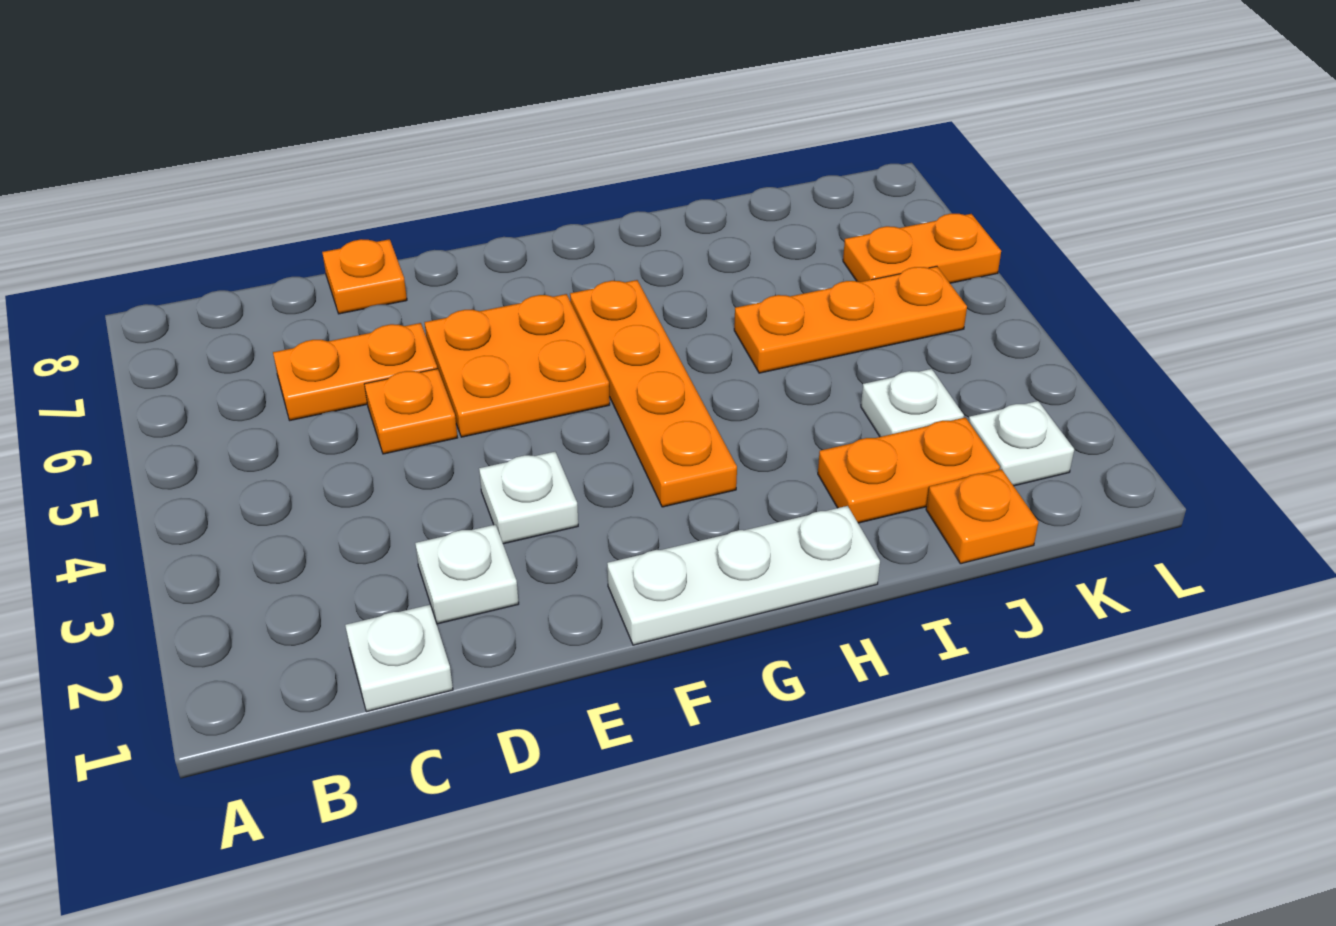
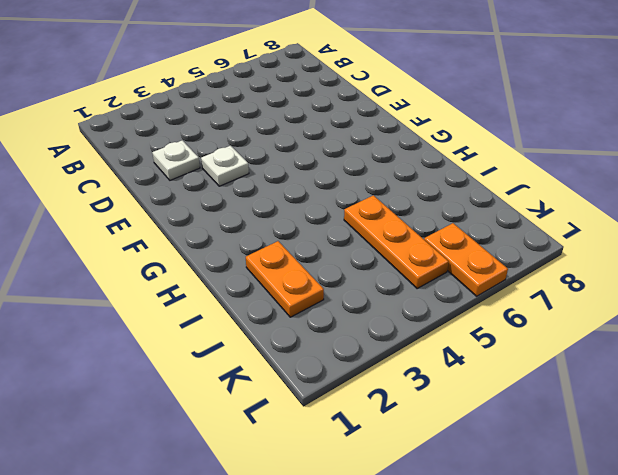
none -> white 1x1 plate [345,605,453,712]
none -> orange 1x2 plate [273,323,437,420]
none -> orange 1x1 plate [365,369,457,454]

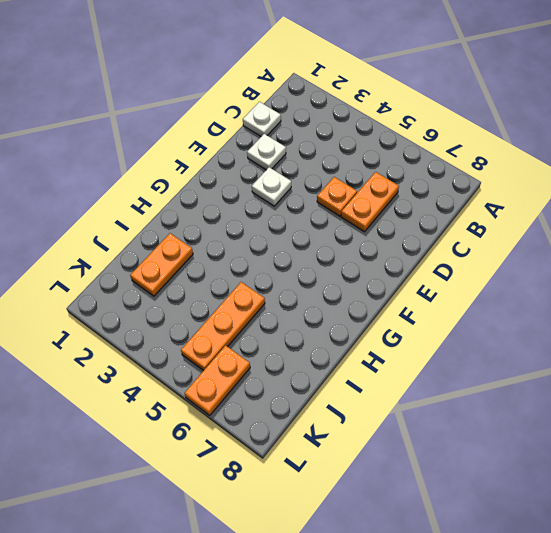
none -> orange 1x1 plate [322,239,407,314]
none -> orange 2x2 plate [425,294,610,437]
none -> white 1x3 plate [607,506,880,645]

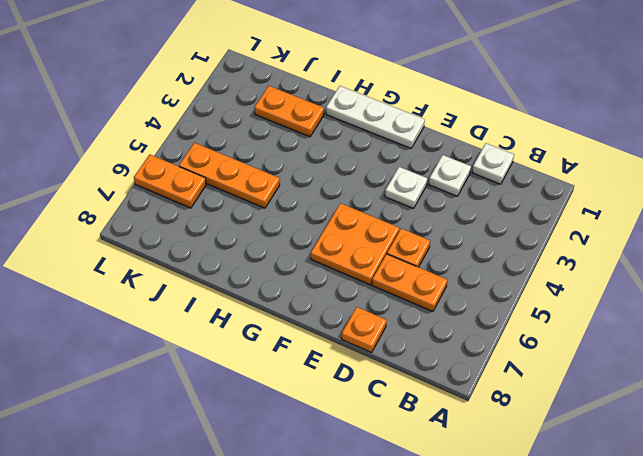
none -> orange 1x4 plate [570,280,737,507]
none -> orange 1x1 plate [926,469,1038,564]
none -> white 1x1 plate [861,369,964,437]

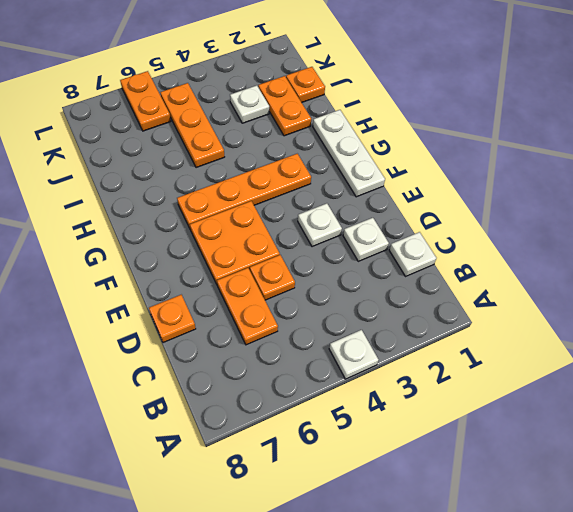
white 1x1 plate [329,330,379,379] -> white 1x1 plate moved to [969,401,1074,486]

